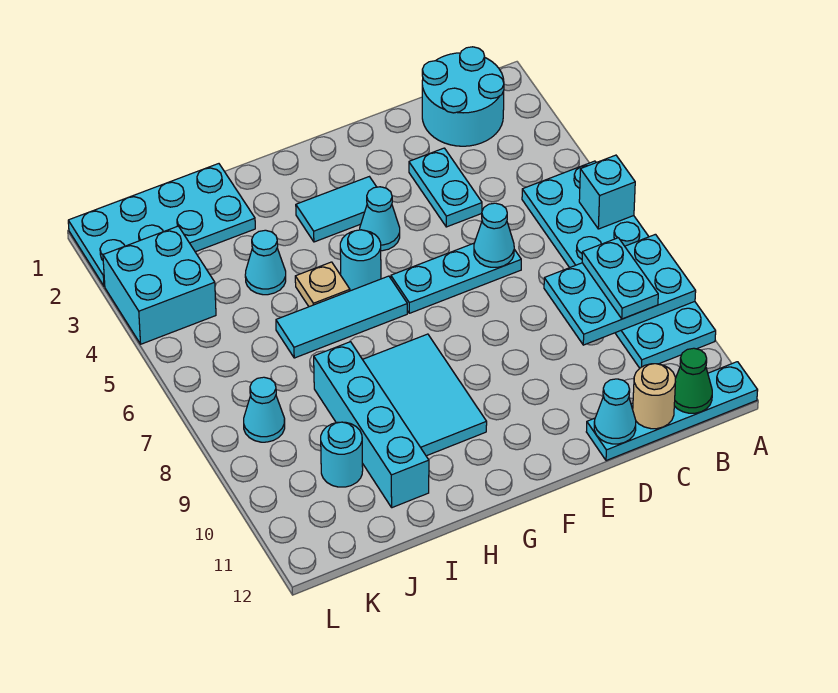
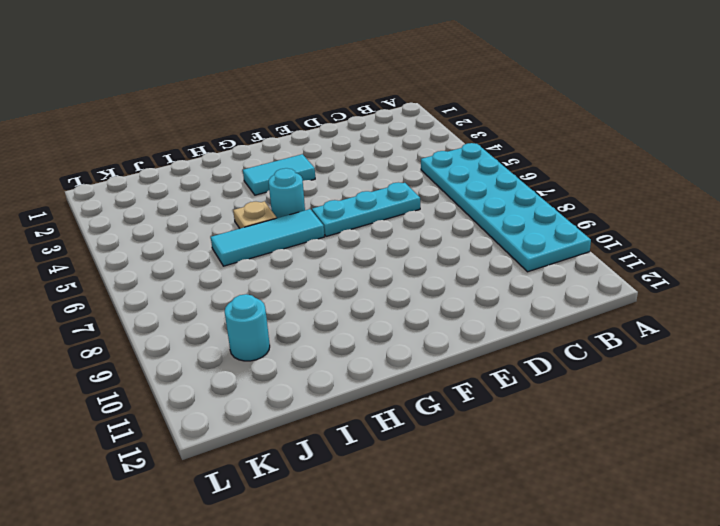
none -> cyan 1x4 plate [586,362,758,461]
none -> cyan 2x2 round brick [422,47,504,146]
none -> cyan 1x2 plate [409,148,482,227]

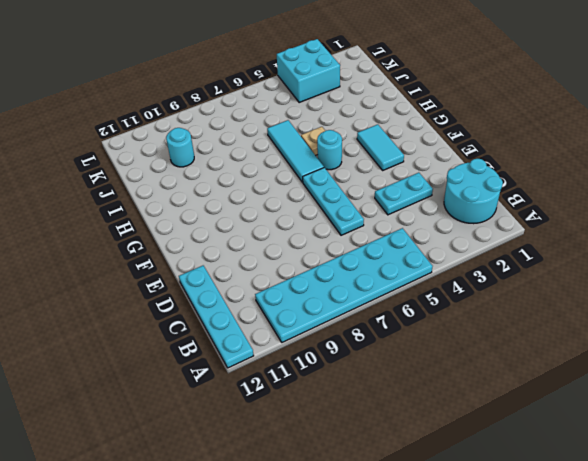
none -> cyan 1x1 cone [360,187,400,251]
none -> cyan 2x3 tile [363,334,487,456]
none -> cyan 2x4 plate [68,164,255,286]

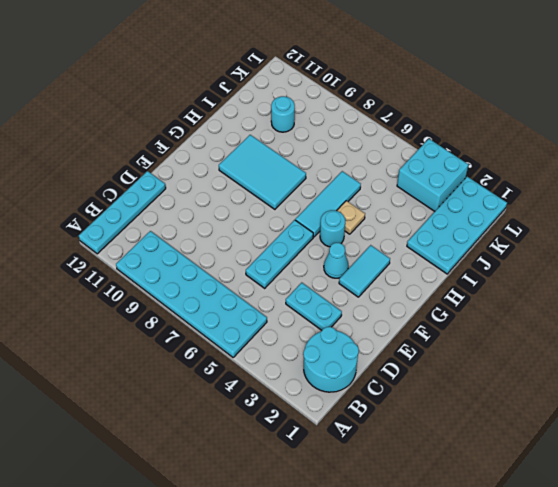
none -> cyan 1x1 cone [245,230,286,295]
none -> cyan 1x4 brick [314,342,429,508]
none -> cyan 1x1 cone [244,377,285,442]

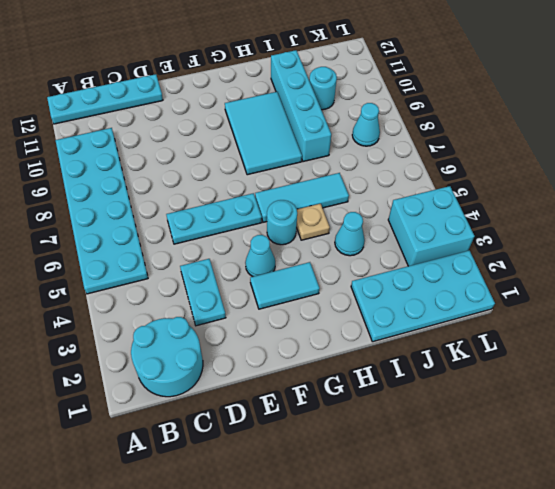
none -> cyan 1x1 brick [579,155,635,229]
none -> cyan 2x3 plate [544,234,696,345]
none -> green 1x1 cone [674,348,712,413]

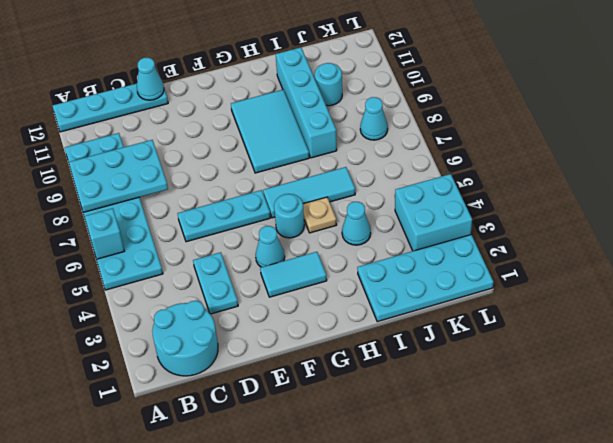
none -> green 1x1 cone [674,348,712,413]
none -> tan 1x1 round brick [633,364,675,429]
none -> cyan 1x1 cone [474,203,514,267]

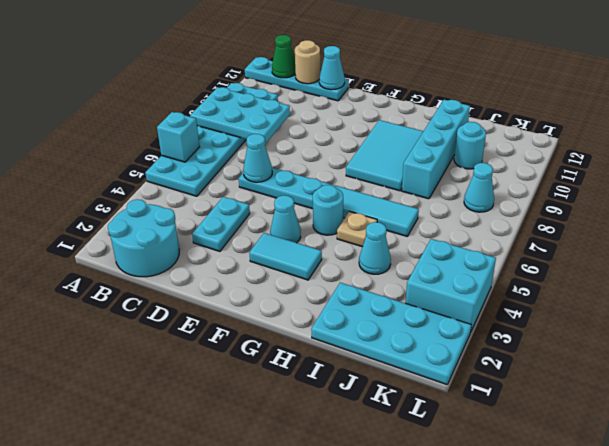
none -> cyan 1x2 plate [582,238,658,319]

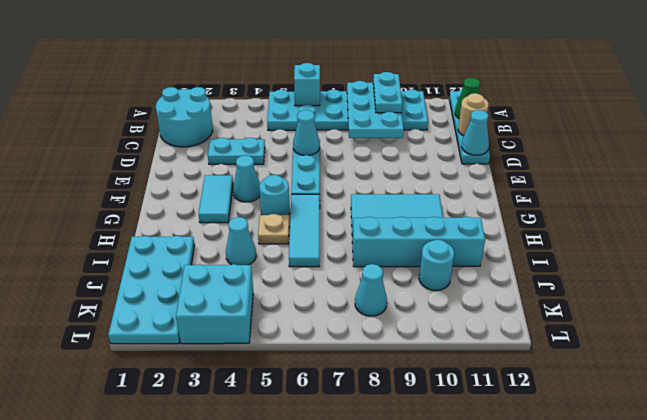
cyan 1x2 plate [373,72,402,113] -> cyan 1x2 plate turned to [582,238,658,319]

